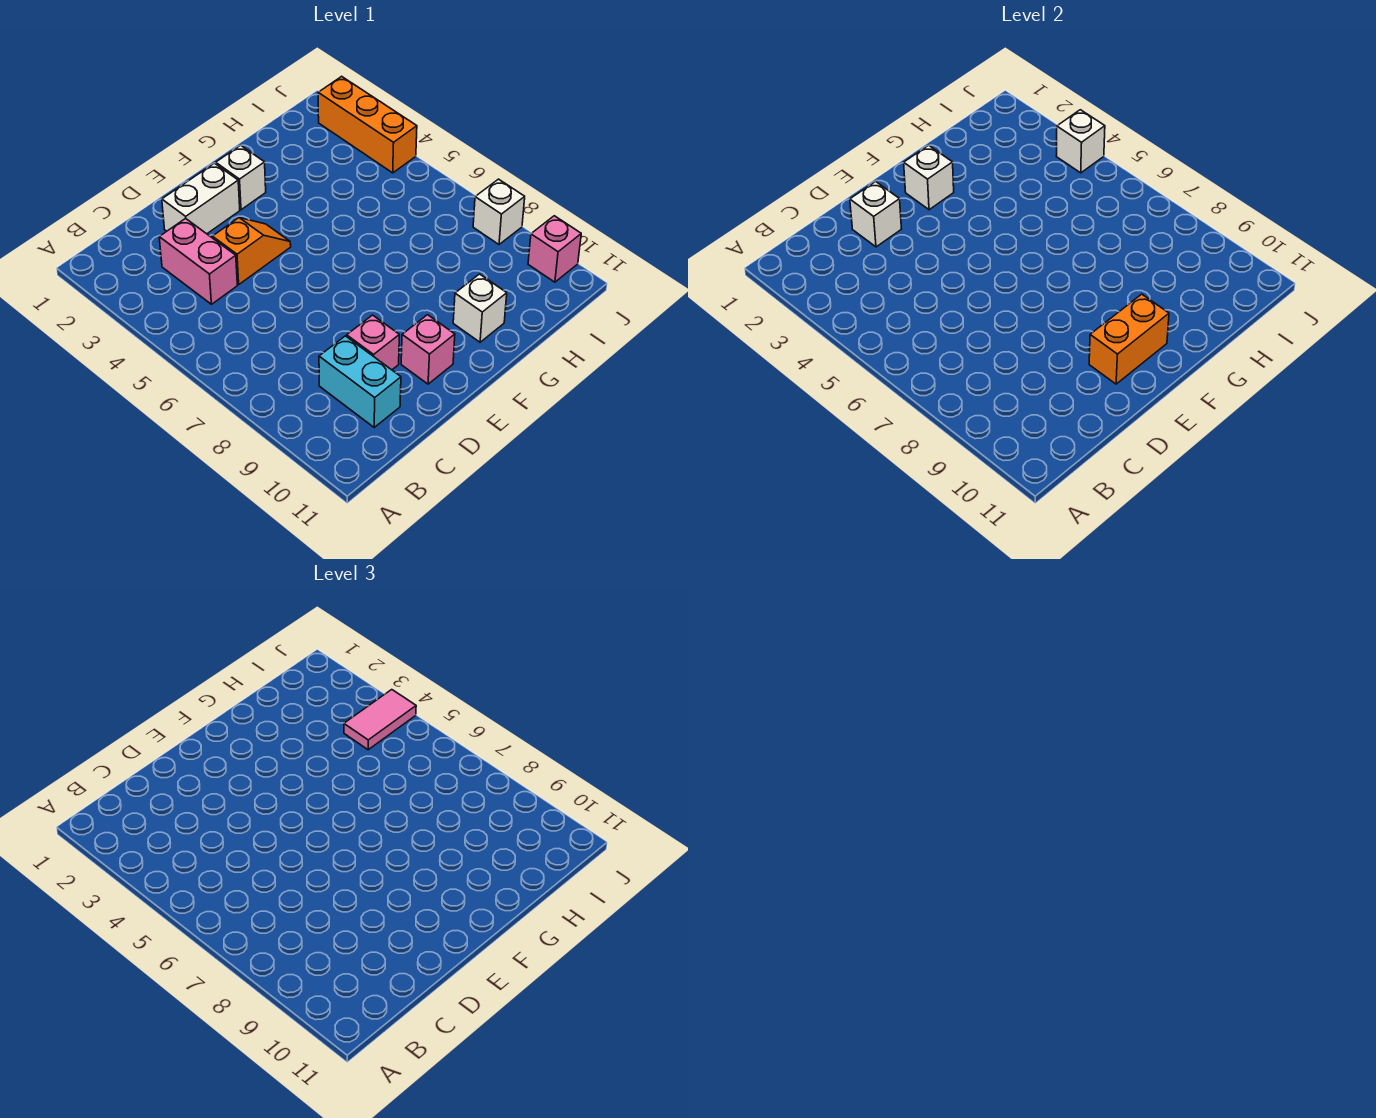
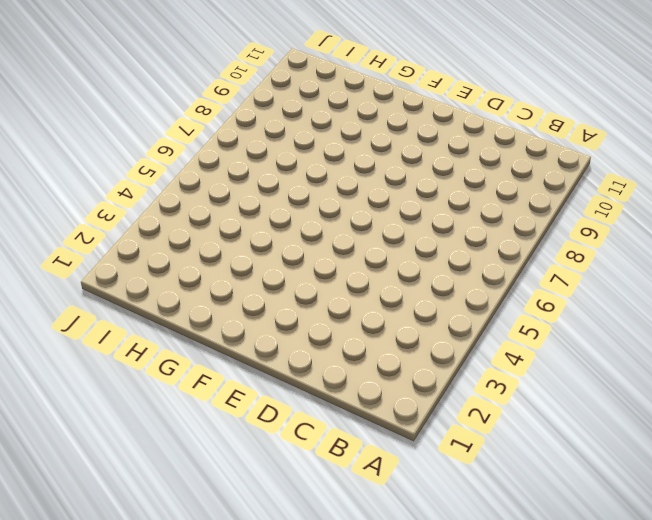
none -> pink 1x2 brick [159,218,237,304]
none -> cyan 1x2 brick [319,336,401,427]
none -> white 1x2 brick [162,163,240,234]

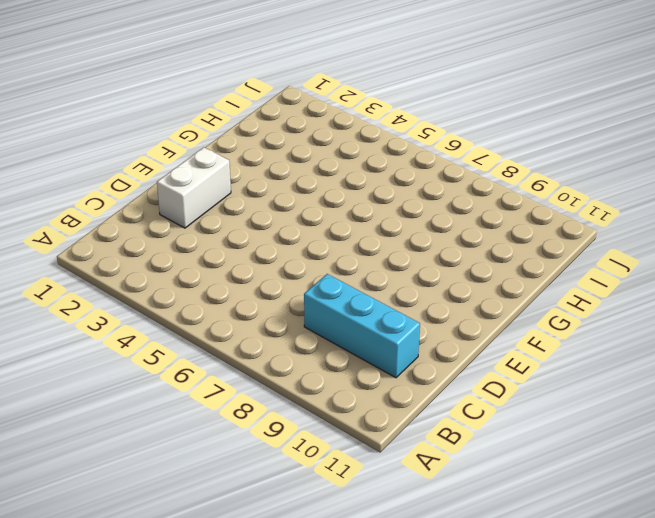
cyan 1x3 brick [304,274,420,378] -> cyan 1x2 brick [319,336,401,427]
none -> pink 1x2 brick [159,218,237,304]
none -> orange 1x2 slope [212,218,291,284]
none -> pink 1x1 brick [347,315,399,370]

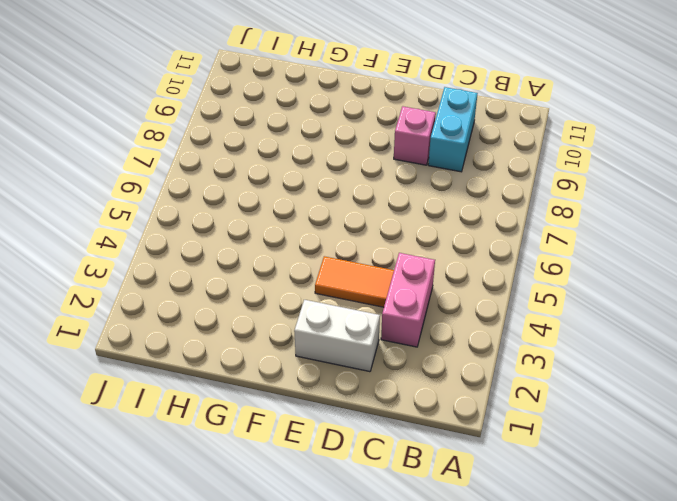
orange 1x2 tile [315,256,394,307] -> orange 1x2 slope [212,218,291,284]
none -> pink 1x1 brick [401,315,455,384]
none -> white 1x1 brick [216,145,266,210]
none -> white 1x1 brick [453,274,507,342]

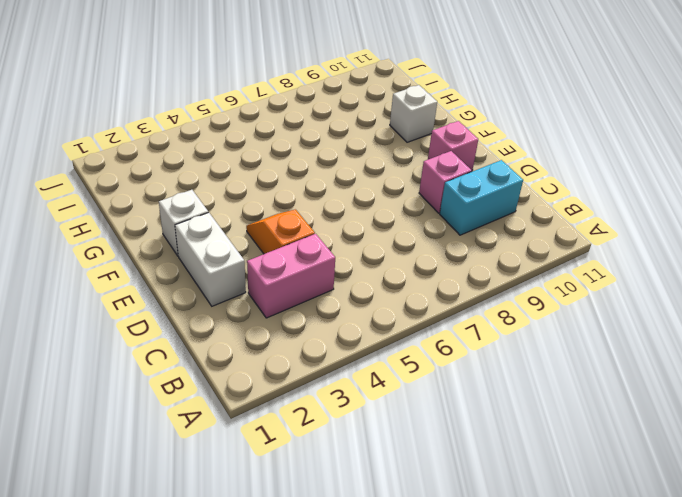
none -> orange 1x3 brick [318,76,417,173]
none -> white 1x1 brick [473,179,525,244]
none -> pink 1x1 brick [528,216,581,282]

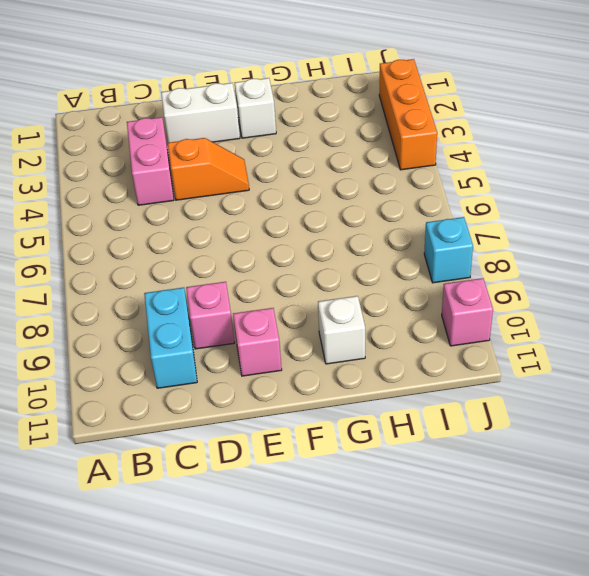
cyan 1x1 brick [424,217,473,283] -> white 1x1 brick [473,179,525,244]
none -> white 1x1 brick [850,181,901,247]
none -> orange 1x2 brick [1089,294,1169,384]
none -> white 1x1 brick [904,145,954,210]

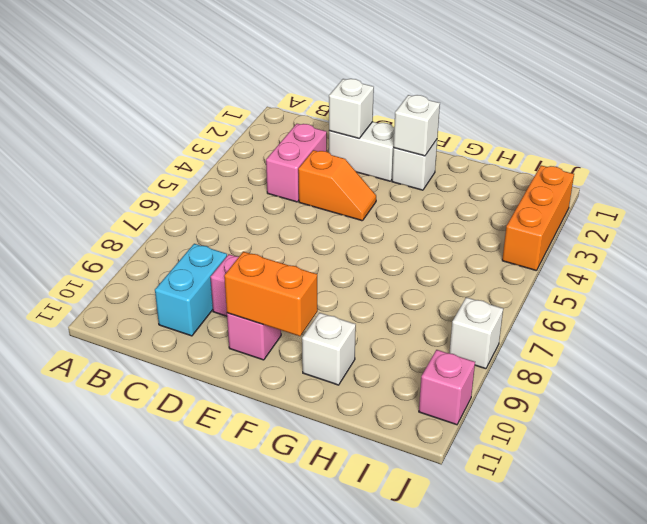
none -> white 1x1 brick [1056,110,1105,173]
none -> pink 1x2 tile [344,690,416,750]

